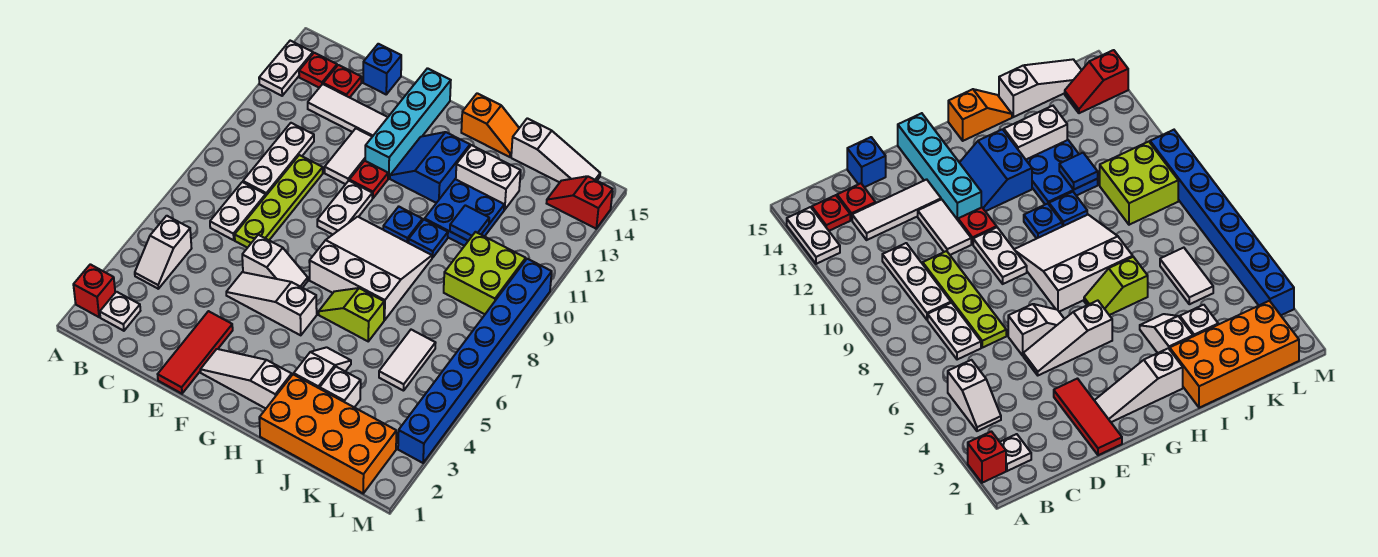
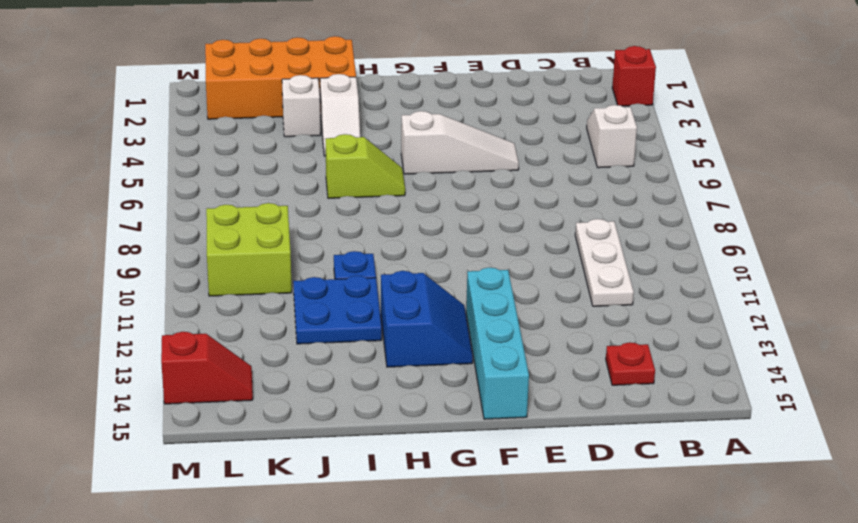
none -> white 1x2 plate [259,41,313,96]
none -> white 1x1 plate [100,292,140,331]
none -> red 1x1 plate [299,53,337,88]
none -> white 1x2 plate [210,182,266,240]

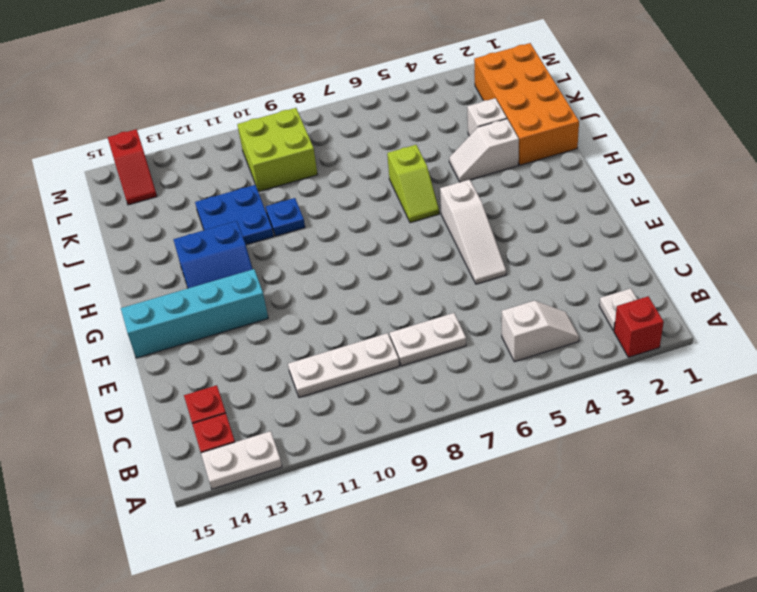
none -> white 1x3 tile [308,84,388,137]
none -> lime 1x4 plate [235,155,323,248]
none -> blue 1x1 brick [363,44,401,94]
none -> red 1x3 tile [158,311,233,394]

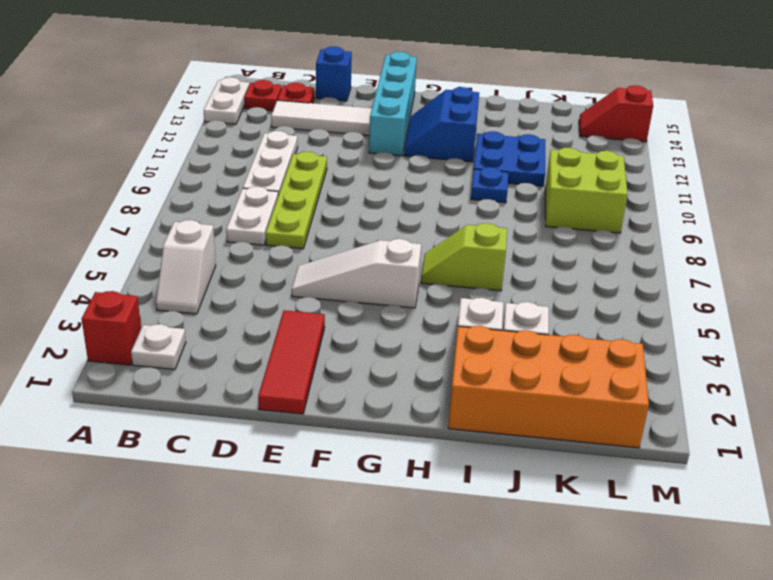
none -> white 1x2 slope [242,235,308,288]
none -> white 1x2 tile [325,128,372,184]
none -> white 1x3 slope [200,349,292,408]
none -> white 1x2 plate [317,181,372,235]

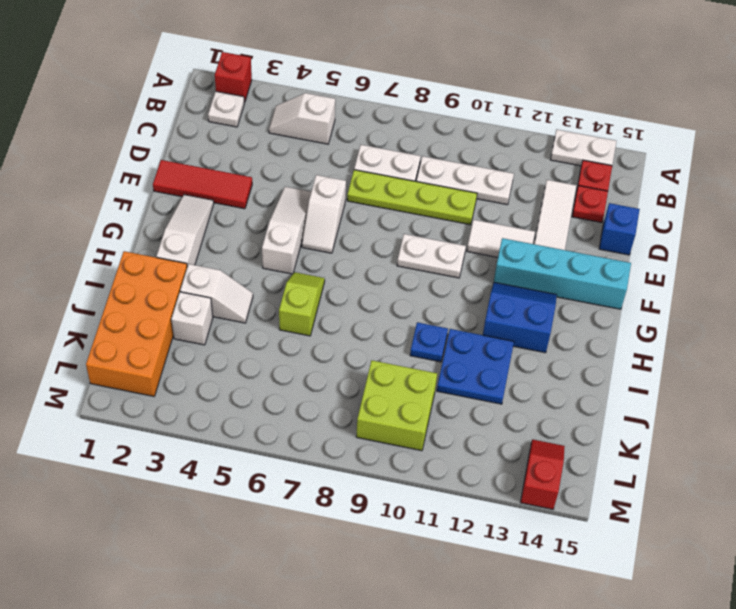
none -> red 1x1 plate [349,161,388,198]
none -> white 3x3 slope [309,217,432,320]
none -> blue 1x1 plate [383,207,423,243]
none -> orange 1x2 slope [461,93,519,157]

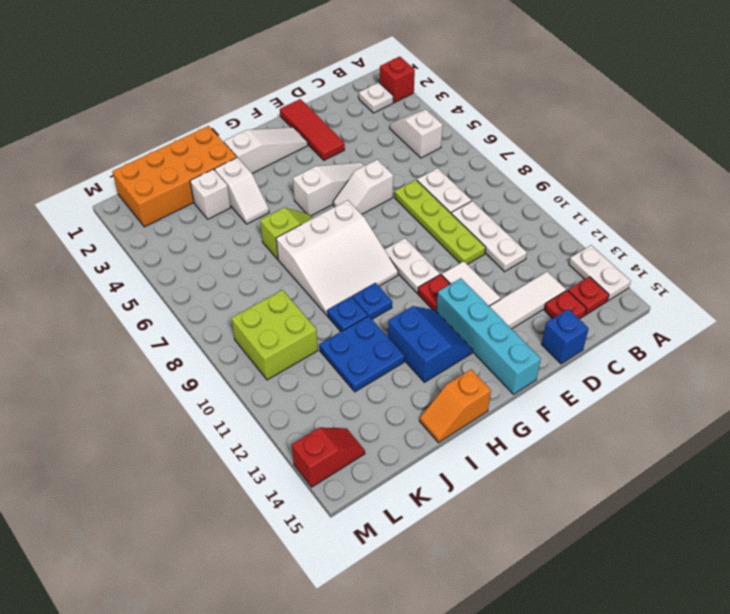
none -> white 1x2 brick [456,145,521,210]
none -> white 1x3 slope [511,118,600,182]
none -> white 1x2 tile [379,330,435,391]
none -> blue 1x8 brick [398,259,552,463]

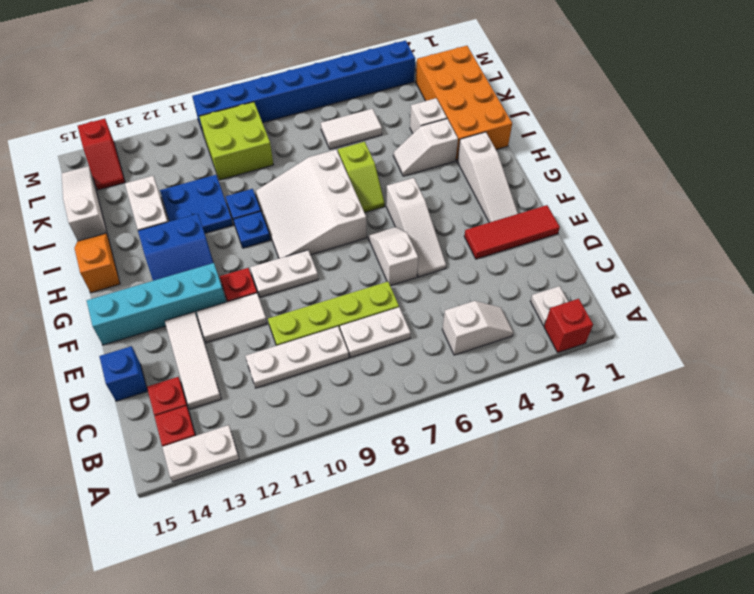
none -> blue 1x1 tile [450,205,489,241]

